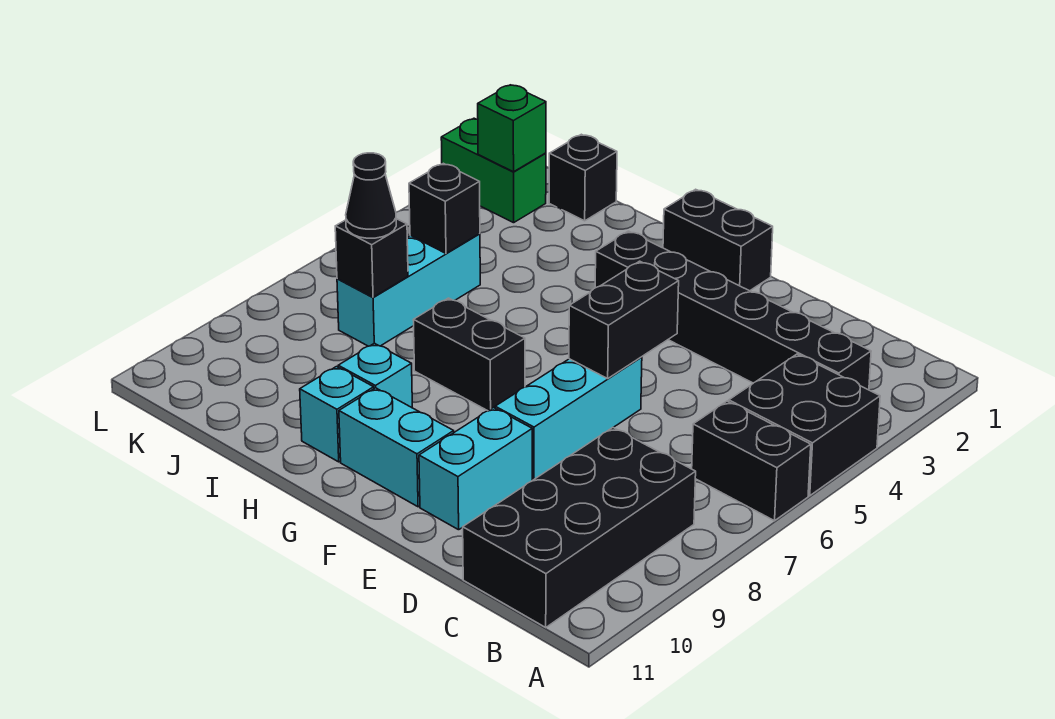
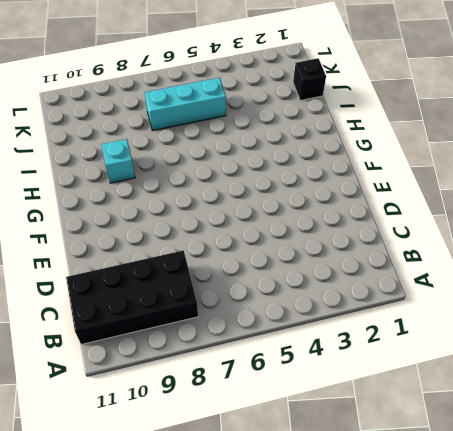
none -> black 2x2 brick [729,354,880,496]
none -> black 1x2 brick [692,401,811,521]
none -> black 1x6 brick [595,231,871,390]

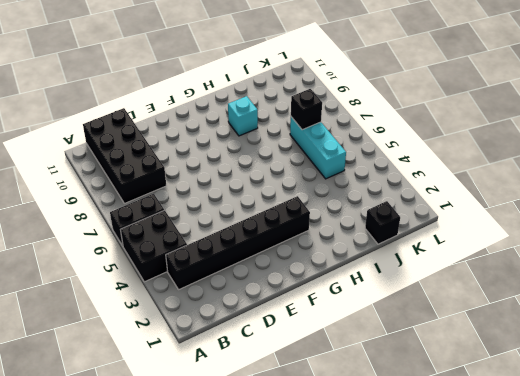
none -> cyan 1x3 brick [495,357,642,480]
none -> cyan 1x2 brick [419,408,532,530]
none -> black 1x2 brick [663,189,773,291]

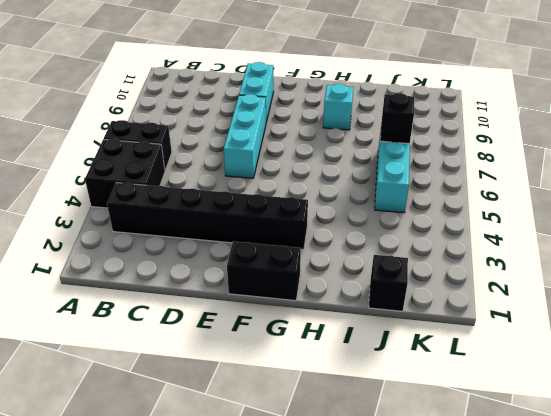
none -> black 2x4 brick [463,427,696,627]
none -> cyan 1x2 brick [339,388,454,507]
none -> black 1x2 brick [413,298,525,411]

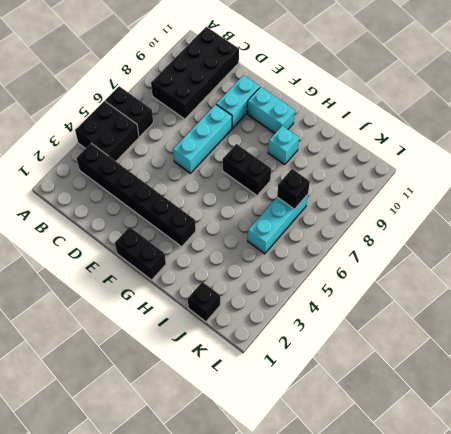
none -> cyan 1x1 brick [300,367,374,462]
none -> green 1x2 brick [441,118,546,223]
none -> black 1x2 brick [569,261,679,379]

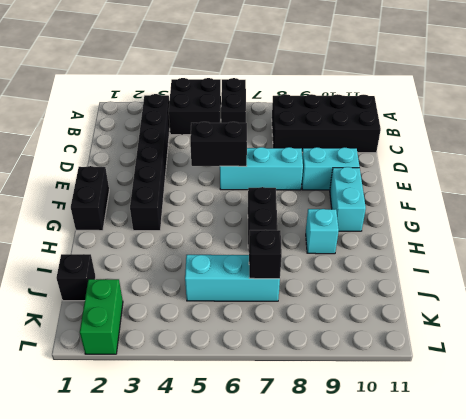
none -> cyan 1x1 brick [300,367,374,462]
none -> black 1x1 brick [409,163,480,253]
none -> green 1x1 brick [478,85,546,172]

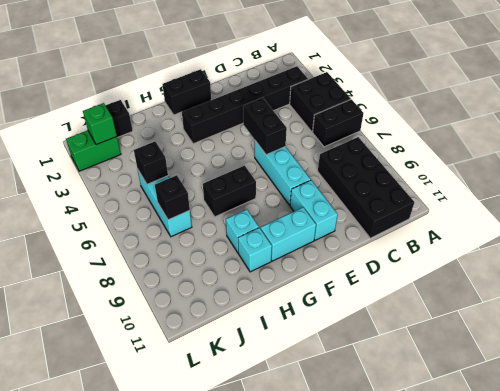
none -> black 1x1 cone [346,153,396,238]

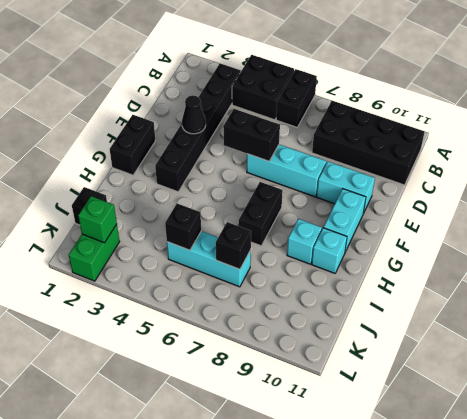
black 1x1 cone [182,95,206,134] -> black 1x1 cone moved to [346,153,396,238]

